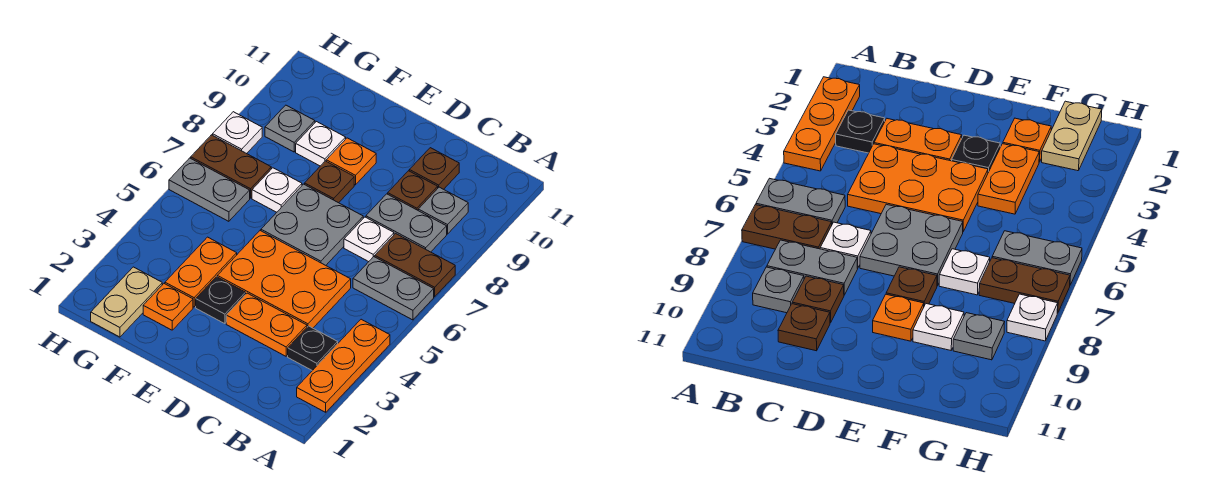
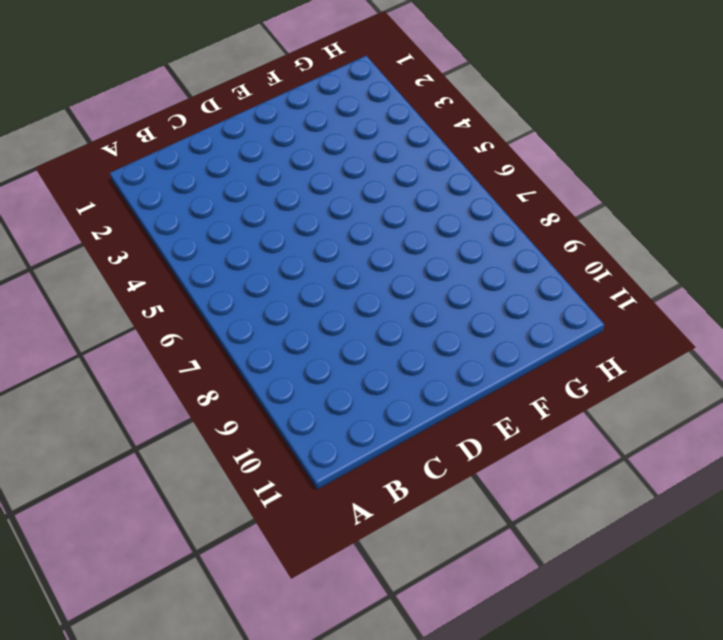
none -> orange 1x3 plate [297,319,390,412]
none -> grey 1x2 plate [353,257,434,320]
none -> brown 1x2 plate [375,233,455,297]

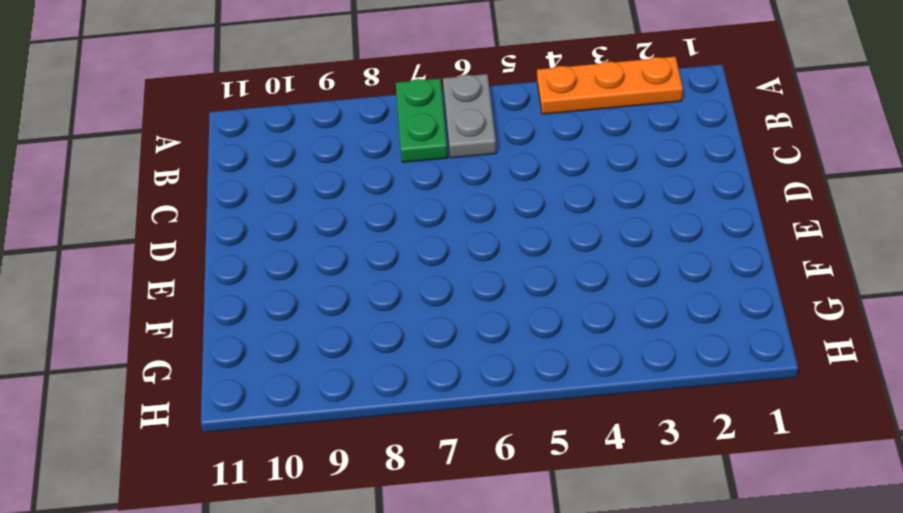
green 1x2 plate [396,78,448,162] -> brown 1x2 plate [375,233,455,297]
none -> black 1x1 plate [288,326,338,371]
none -> grey 1x2 plate [366,194,447,252]
none -> grey 1x1 plate [418,187,468,234]

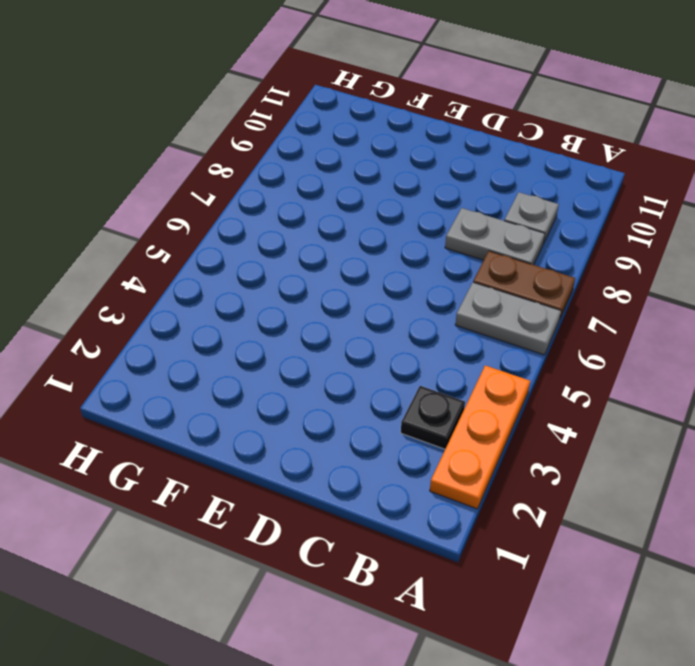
none -> orange 1x2 plate [226,293,307,356]
none -> orange 2x3 plate [217,231,351,328]
none -> white 1x1 plate [344,217,394,262]

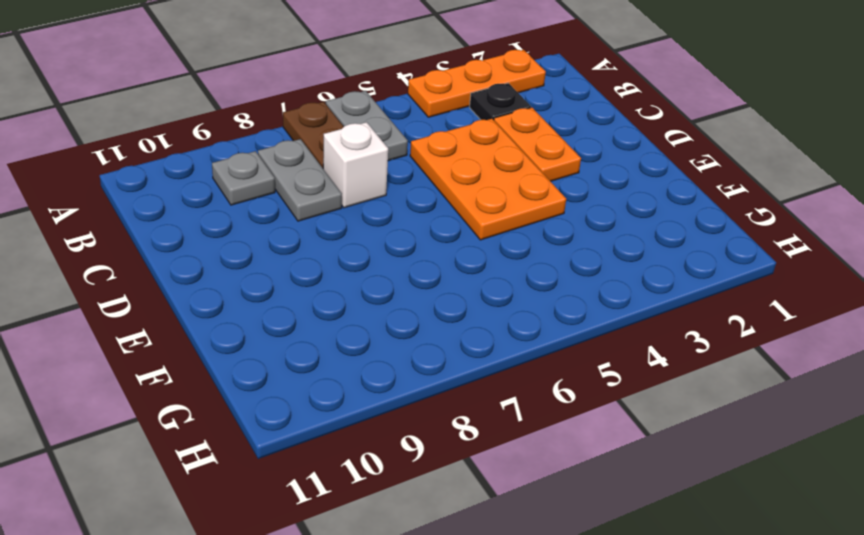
white 1x1 brick [323,122,388,208] -> white 1x1 plate [344,217,394,262]
none -> brown 1x1 plate [388,171,438,210]
none -> brown 1x1 plate [409,148,459,189]
none -> grey 2x2 plate [261,184,363,265]

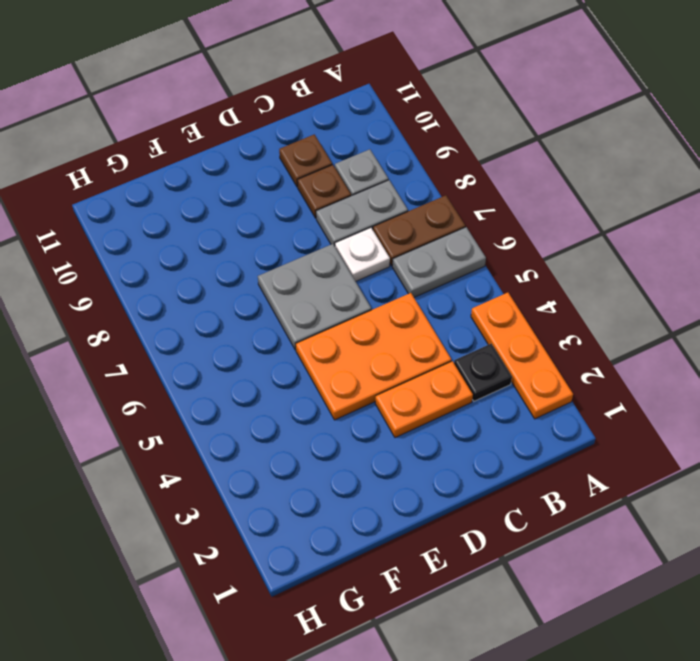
none -> black 1x1 plate [196,277,246,324]
none -> brown 1x1 plate [305,161,354,203]
none -> orange 1x1 plate [326,138,376,185]

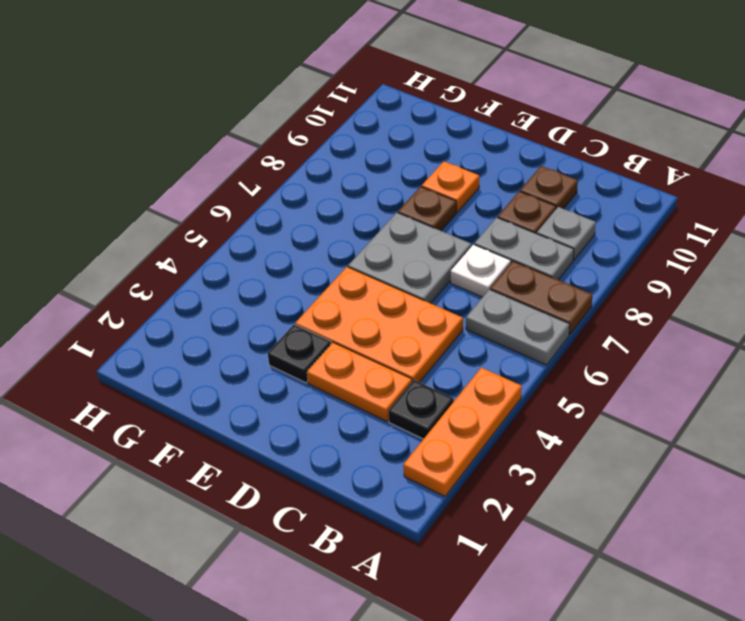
none -> orange 1x1 plate [143,284,193,330]
none -> orange 1x2 plate [165,237,237,307]
none -> white 1x1 plate [252,168,302,212]

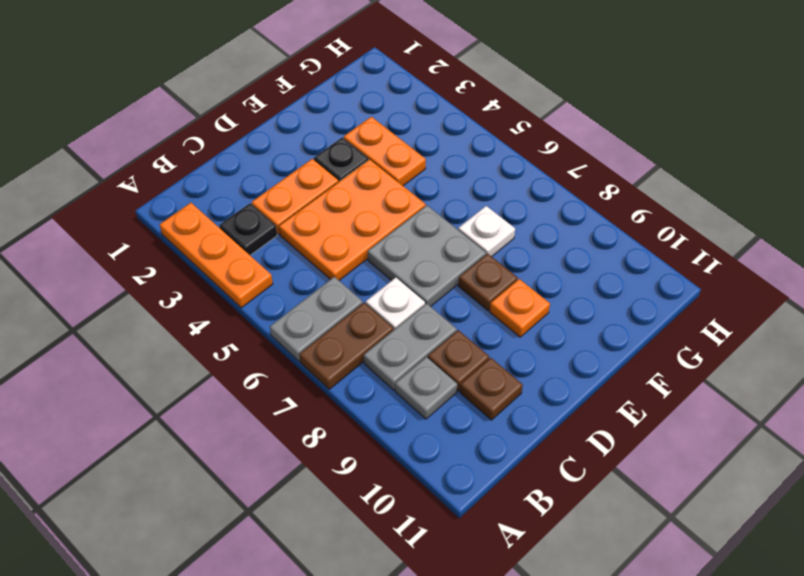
none -> orange 1x1 plate [143,284,193,330]
none -> white 1x1 plate [296,122,346,166]
none -> tan 1x2 plate [91,267,162,337]

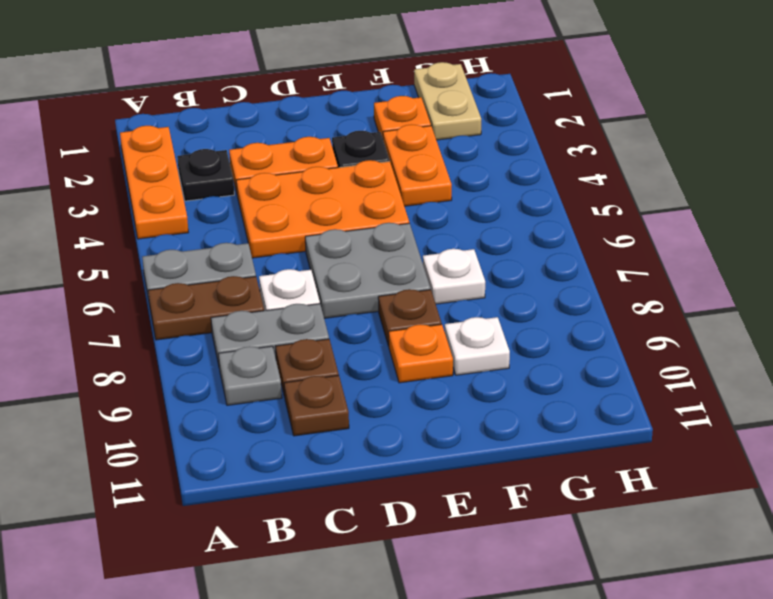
none -> grey 1x2 plate [169,158,250,221]
none -> brown 1x2 plate [191,135,271,198]
none -> grey 1x1 plate [265,105,315,152]

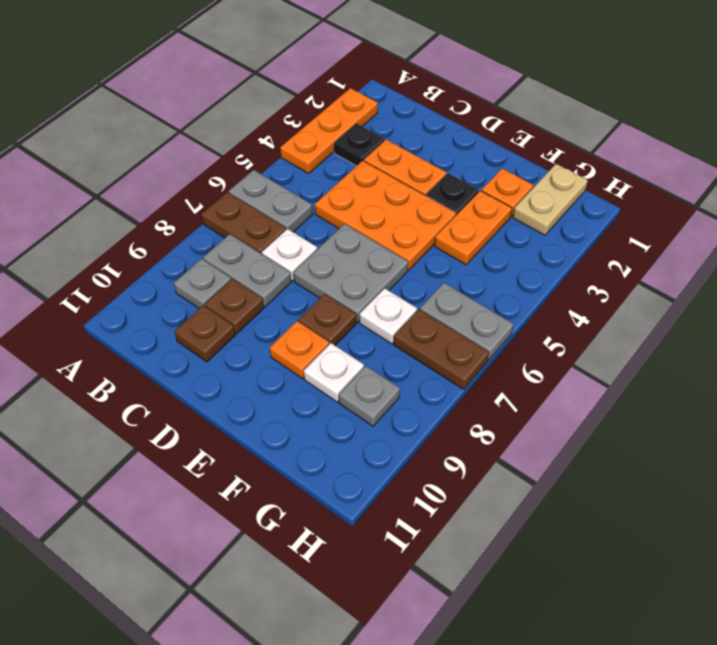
none -> white 1x1 plate [213,112,262,154]

